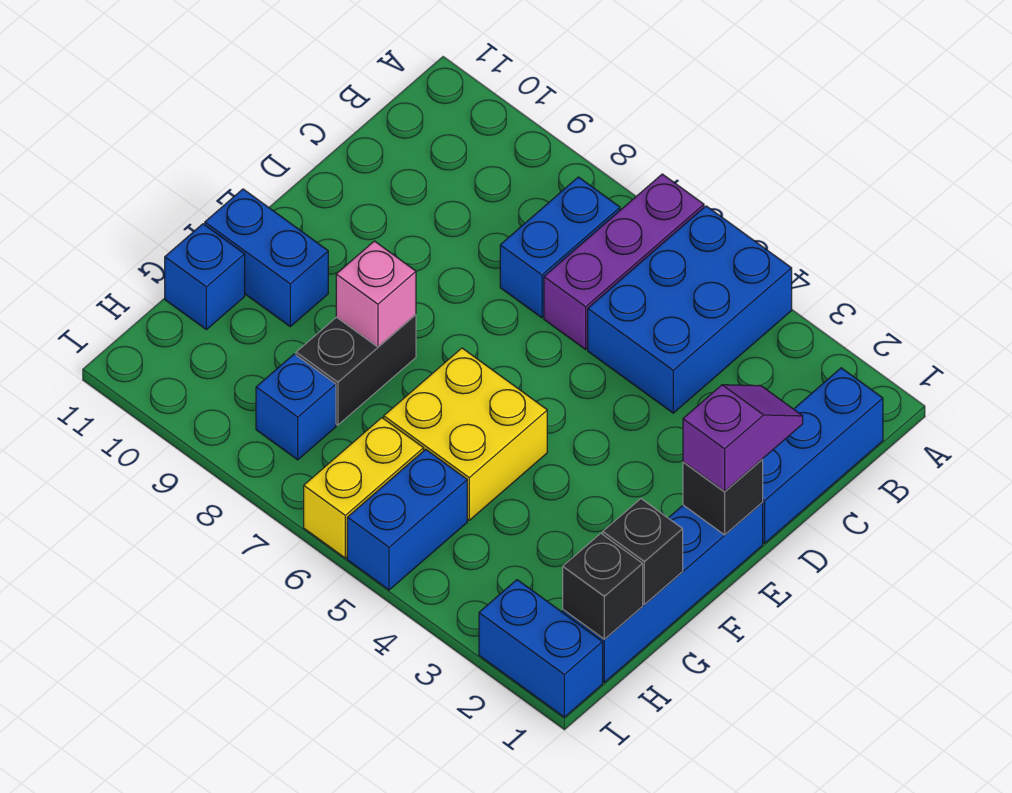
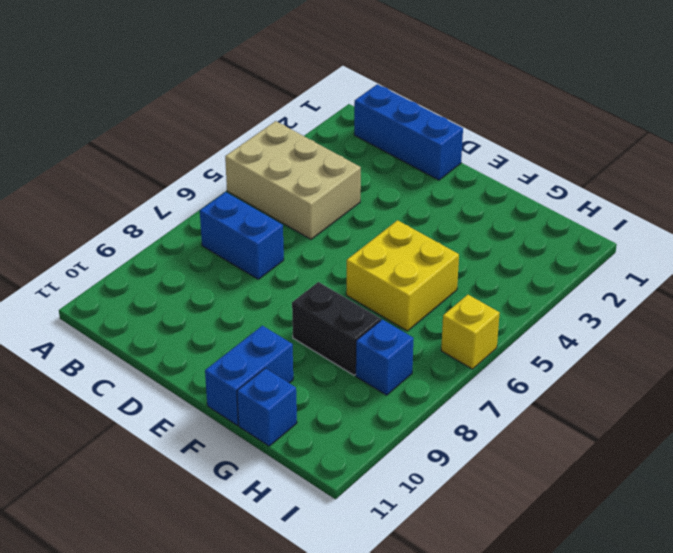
tan 2x3 brick [225,121,361,239] -> blue 2x3 brick [588,206,792,413]
yellow 1x1 brick [441,295,500,369] -> yellow 1x2 brick [304,418,424,558]
none -> purple 1x3 brick [544,174,704,349]
none -> blue 1x4 brick [563,503,763,682]
none -> blue 1x2 brick [347,449,467,590]

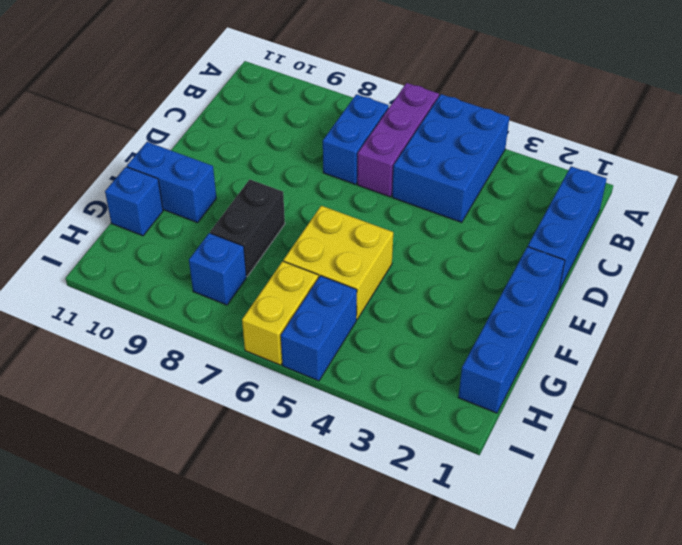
none -> blue 1x2 brick [479,580,603,717]
none -> black 1x1 brick [683,459,763,535]
none -> pink 1x1 brick [336,241,416,347]

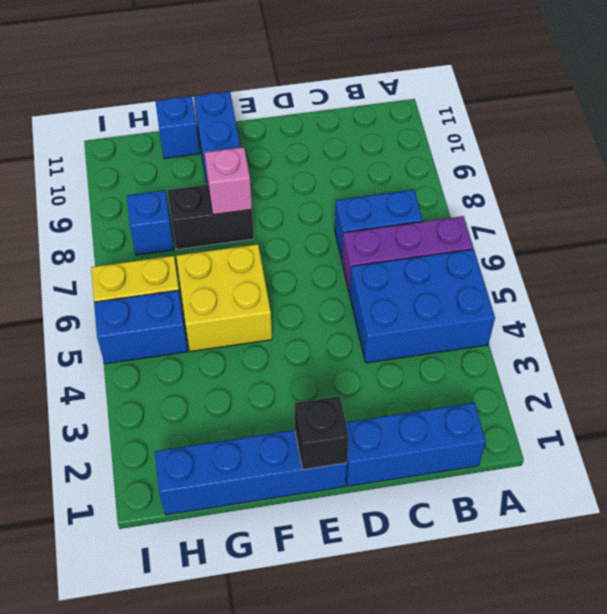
none -> blue 1x2 brick [479,580,603,717]
none -> black 1x1 brick [603,499,683,604]
none -> black 1x1 brick [563,533,643,639]

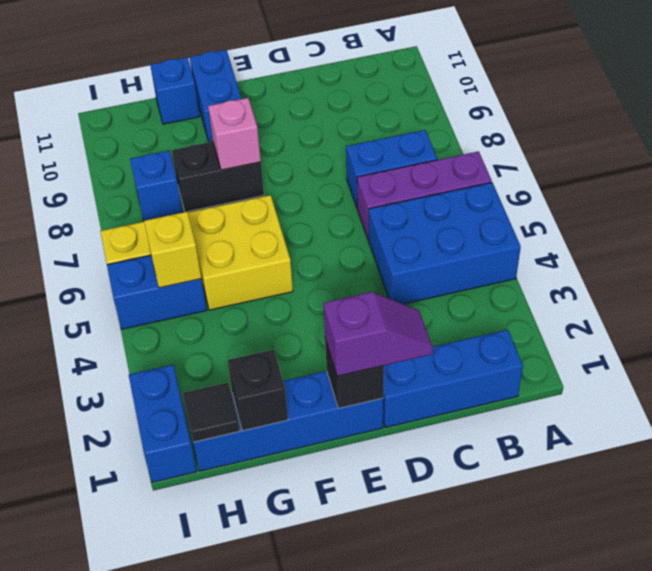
black 1x1 tile [182,383,240,442] -> black 1x1 brick [563,533,643,639]
yellow 1x1 brick [144,212,202,288] -> none

